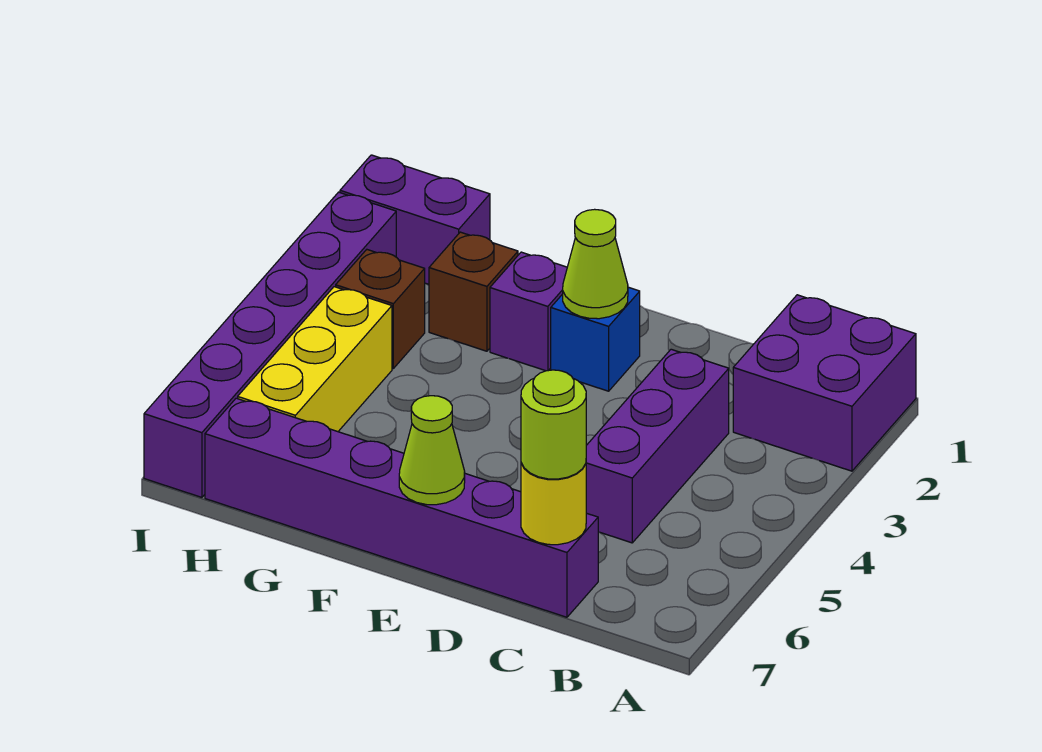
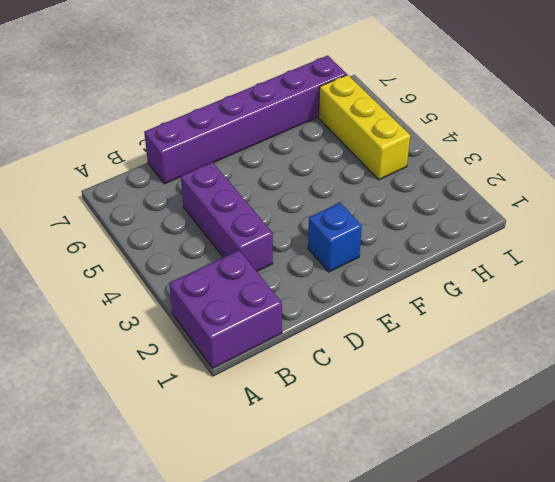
none -> purple 1x1 brick [490,252,567,371]
none -> brown 1x1 brick [429,232,518,351]
none -> purple 1x2 brick [340,155,490,284]

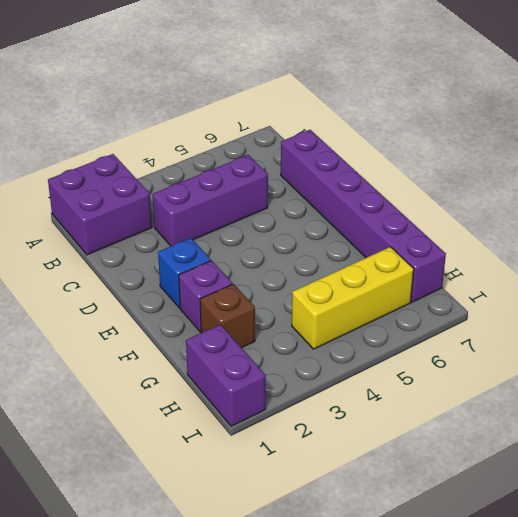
none -> brown 1x1 brick [336,250,425,368]
none -> purple 1x6 brick [144,192,396,497]
none -> yellow 1x1 round brick [521,463,586,545]

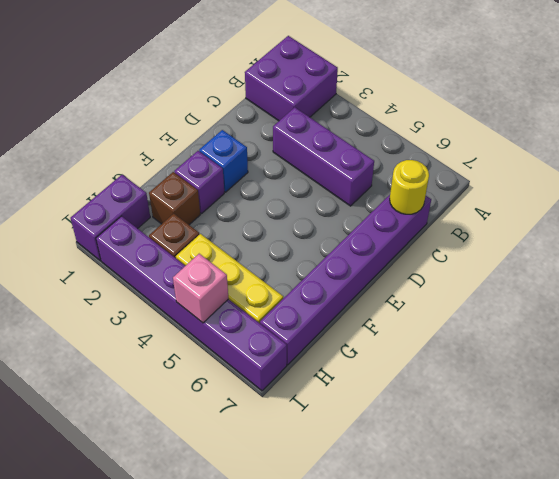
pink 1x1 brick [173,254,229,323] -> none
none -> lime 1x1 cone [563,209,628,319]
none -> lime 1x1 cone [399,396,465,505]
none -> lime 1x1 round brick [521,370,586,479]

